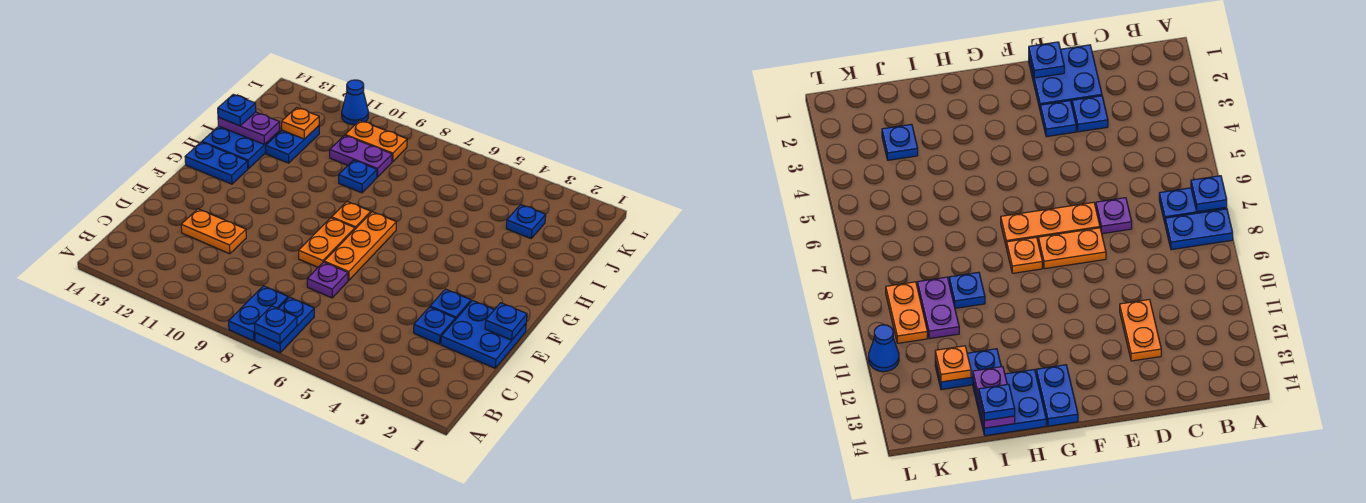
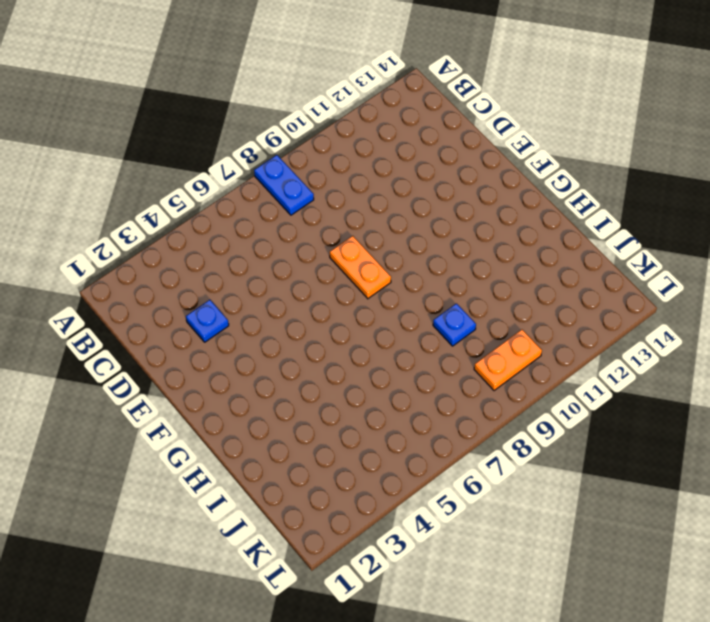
none -> blue 1x2 plate [255,297,314,353]
none -> blue 2x2 plate [441,301,526,368]
none -> purple 1x1 plate [307,262,348,298]

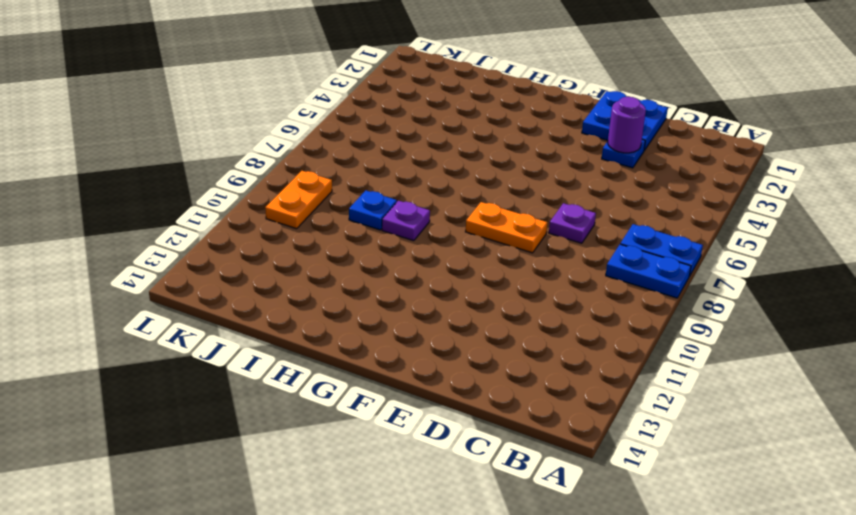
purple 1x1 round brick [608,97,646,153] -> none
purple 1x1 plate [382,201,430,241] -> none
none -> orange 1x2 plate [181,209,246,254]
none -> blue 1x1 plate [430,289,471,320]
none -> orange 1x3 plate [324,212,396,280]

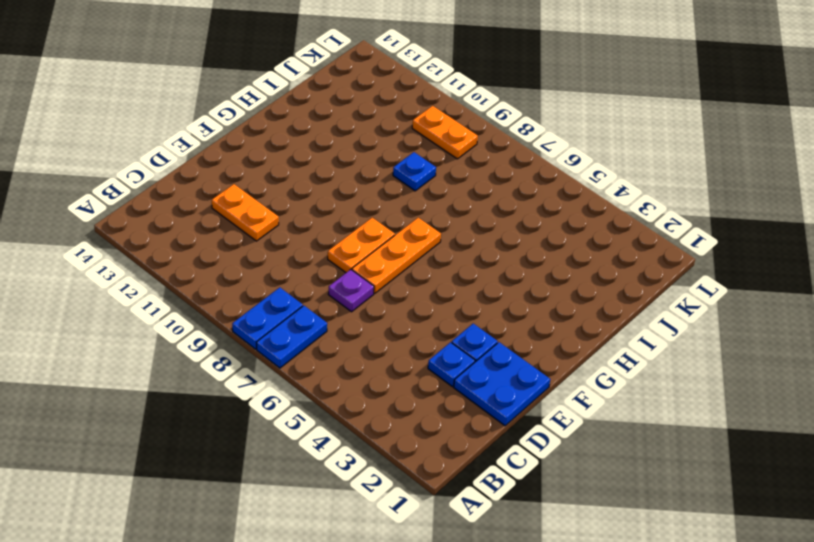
none -> orange 1x1 plate [332,202,371,229]
none -> blue 1x2 plate [185,142,248,184]
none -> blue 2x2 plate [202,126,280,169]

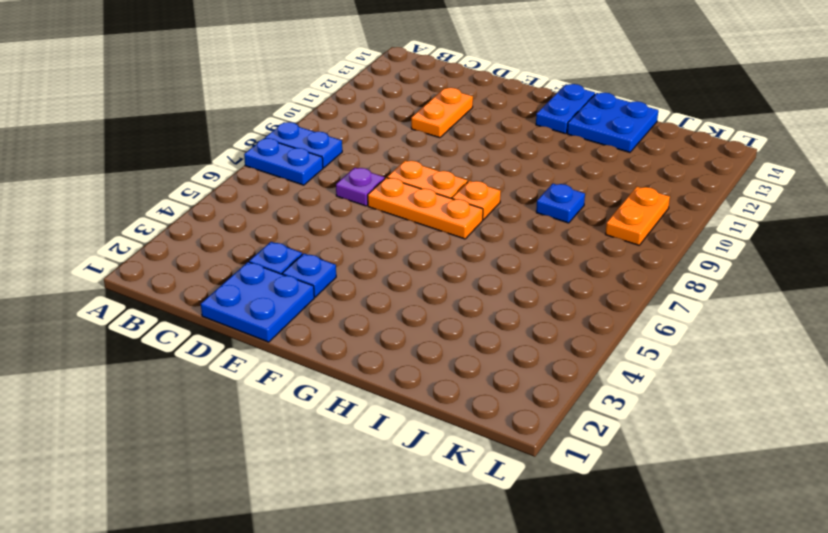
none -> blue 1x2 plate [266,126,319,163]
none -> blue 1x1 plate [506,205,546,238]
none -> purple 1x2 plate [330,135,392,177]

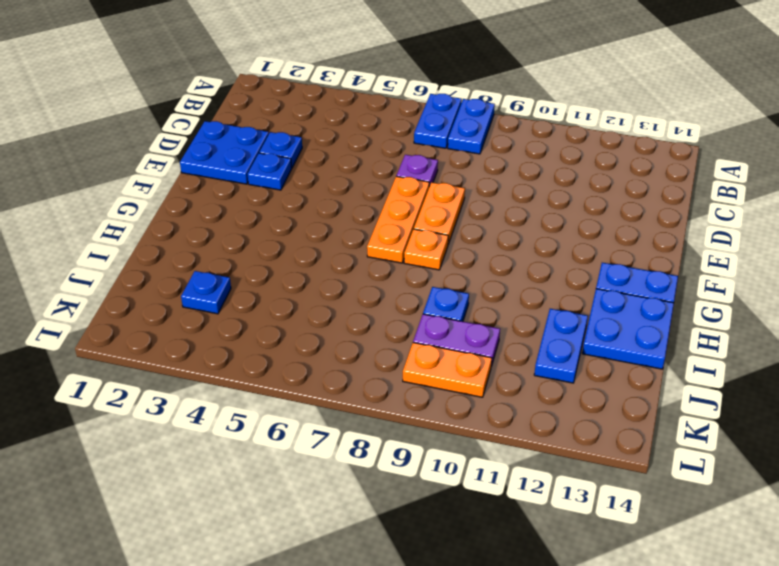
none -> orange 1x2 plate [181,209,246,254]
none -> blue 1x1 cone [342,80,368,125]
none -> blue 1x1 plate [254,306,297,344]

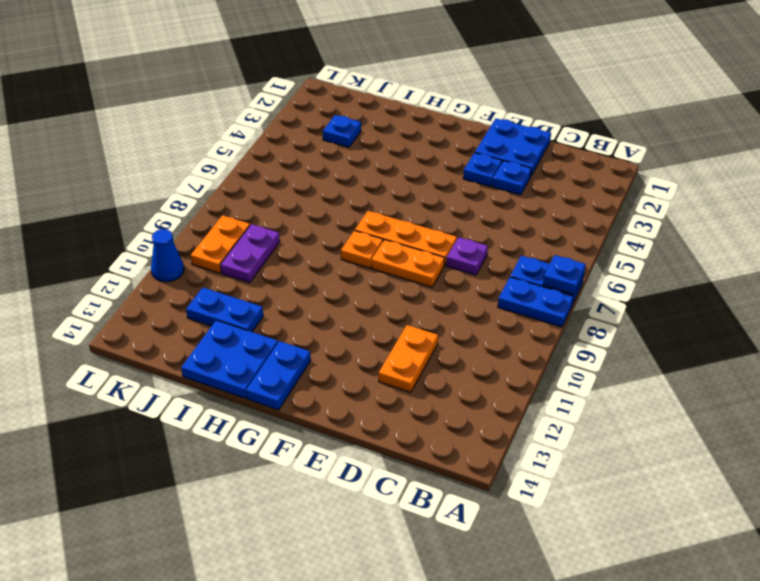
none -> blue 1x1 plate [339,160,377,193]
none -> blue 1x1 plate [485,303,527,340]
none -> purple 1x2 plate [218,112,280,144]

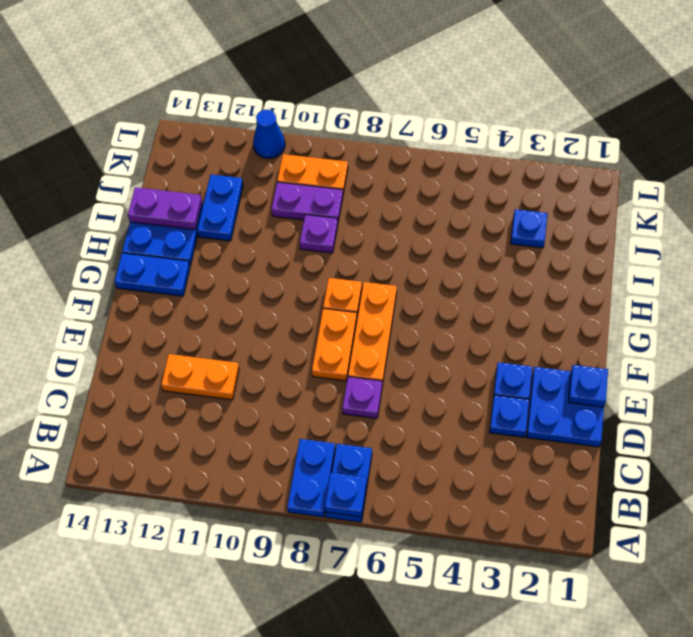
purple 1x1 plate [300,214,338,253] -> blue 1x1 plate [339,160,377,193]
none -> orange 1x1 plate [282,107,319,139]
none -> blue 1x1 plate [218,94,256,126]

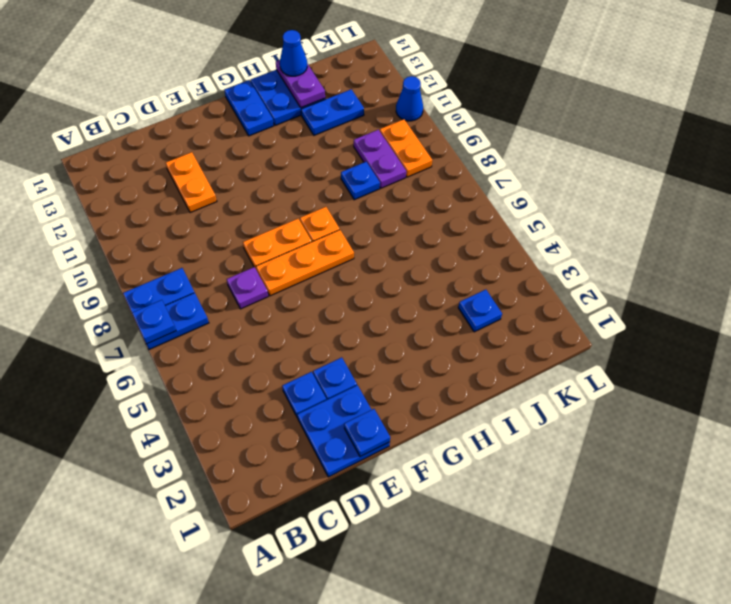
blue 1x1 cone [280,30,307,76] -> blue 1x1 plate [218,94,256,126]
none -> orange 1x1 plate [282,107,319,139]

